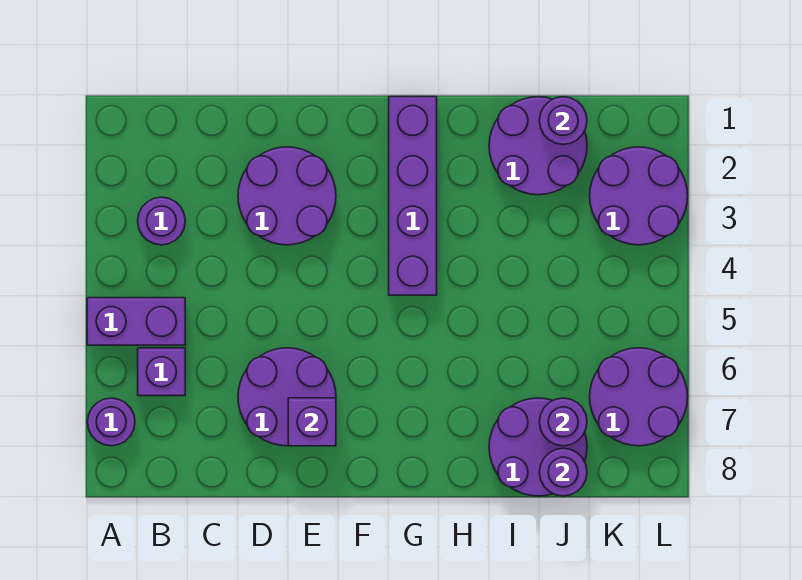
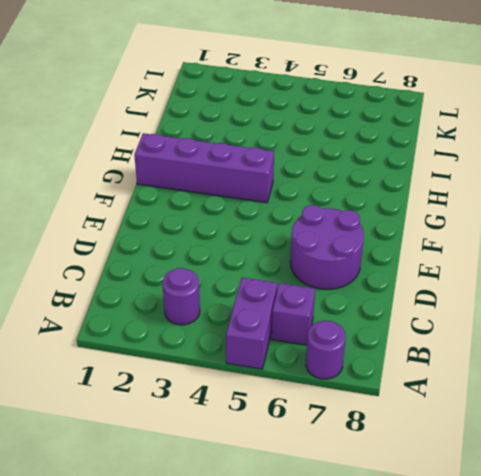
none -> purple 2x2 round brick [238,147,336,245]
none -> purple 2x2 round brick [489,97,587,195]
none -> purple 2x2 round brick [489,398,587,496]

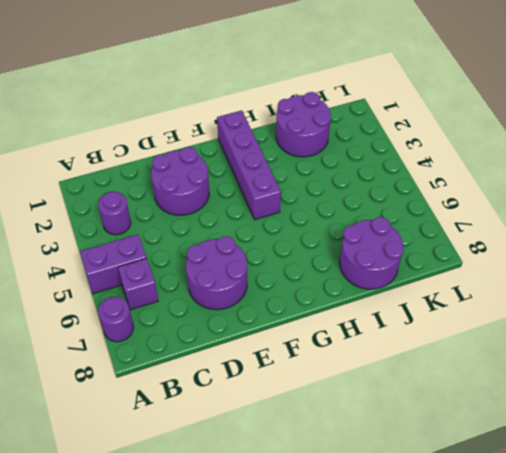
none -> purple 2x2 round brick [590,147,688,245]
none -> purple 2x2 round brick [590,348,688,446]
none -> purple 1x1 brick [288,398,336,446]

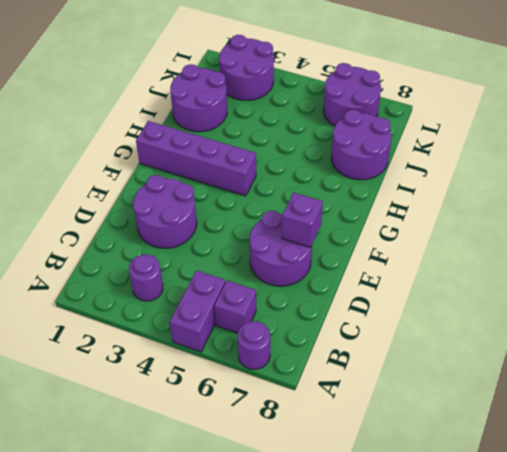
none -> purple 1x1 round brick [539,97,587,145]
none -> purple 1x1 round brick [539,398,587,446]
none -> purple 1x1 round brick [539,448,587,496]

